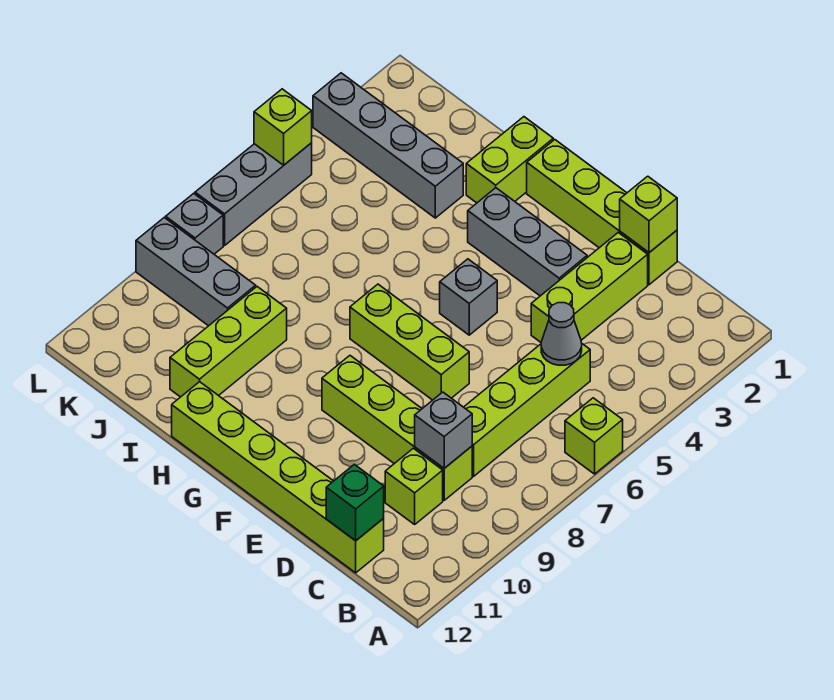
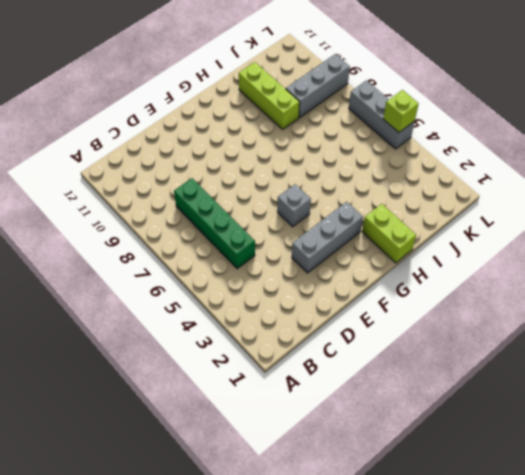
green 1x4 brick [174,178,255,269] -> lime 1x4 brick [464,344,590,476]
none -> lime 1x1 brick [565,398,623,474]
none -> lime 1x4 brick [322,356,472,500]
none -> lime 1x1 brick [385,448,443,524]

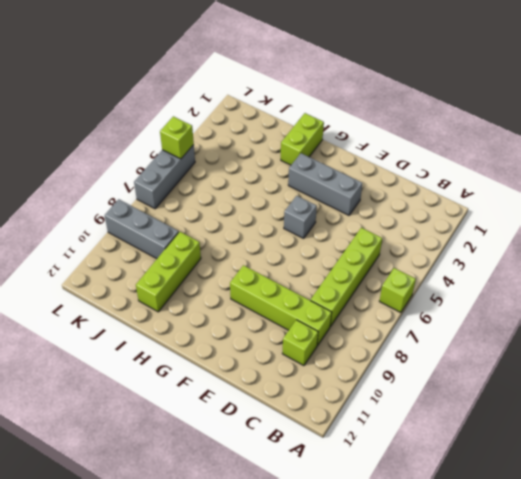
none -> lime 1x6 brick [172,382,384,573]
none -> lime 1x4 brick [527,140,677,285]
none -> lime 1x3 brick [531,233,648,342]

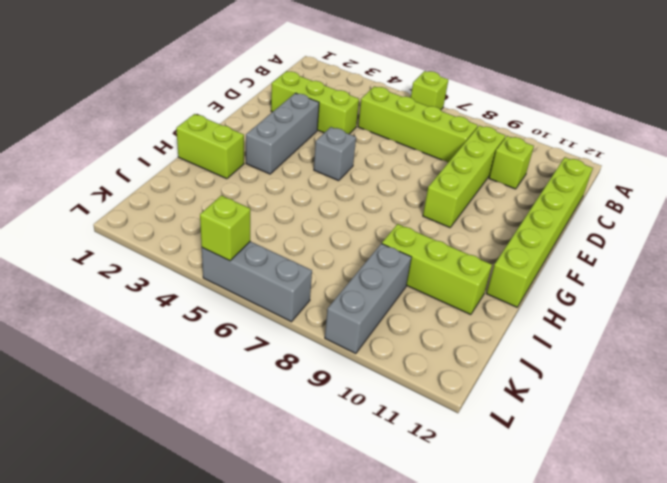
none -> lime 1x4 brick [527,140,677,285]
none -> lime 1x3 brick [350,284,469,400]
none -> grey 1x4 brick [313,73,463,218]

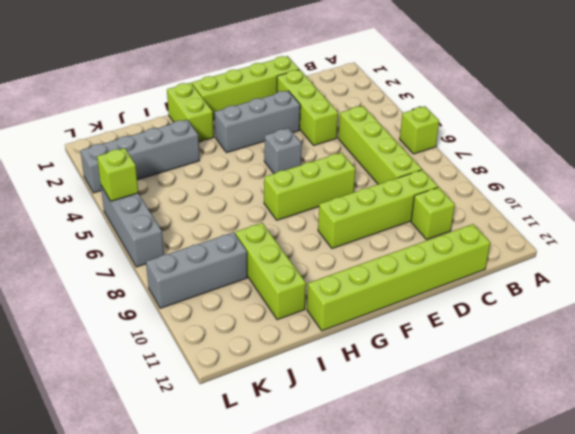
none -> grey 1x1 brick [166,193,223,254]
none -> grey 1x1 cone [541,303,582,365]
none -> grey 1x1 brick [415,392,472,468]

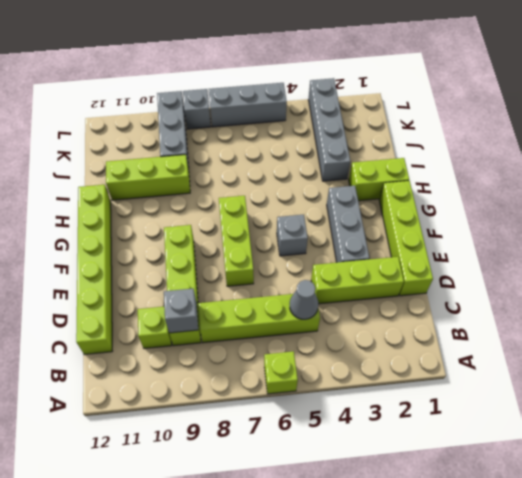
none -> green 1x1 brick [326,464,384,541]
none -> lime 1x1 brick [620,176,677,252]
none -> lime 1x1 brick [254,89,312,165]

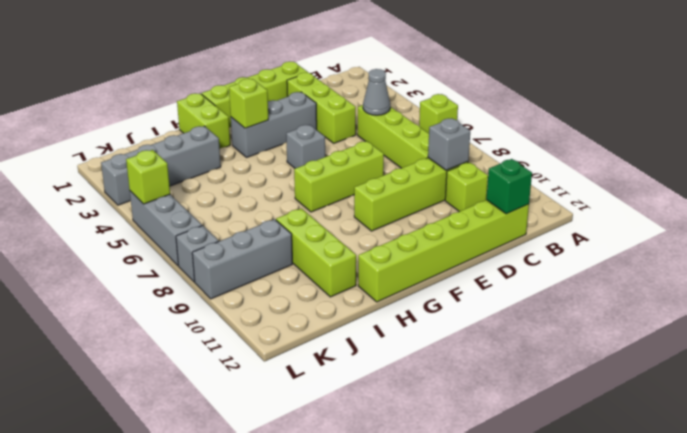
lime 1x1 brick [229,79,268,128] -> lime 1x1 brick moved to [620,176,677,252]

